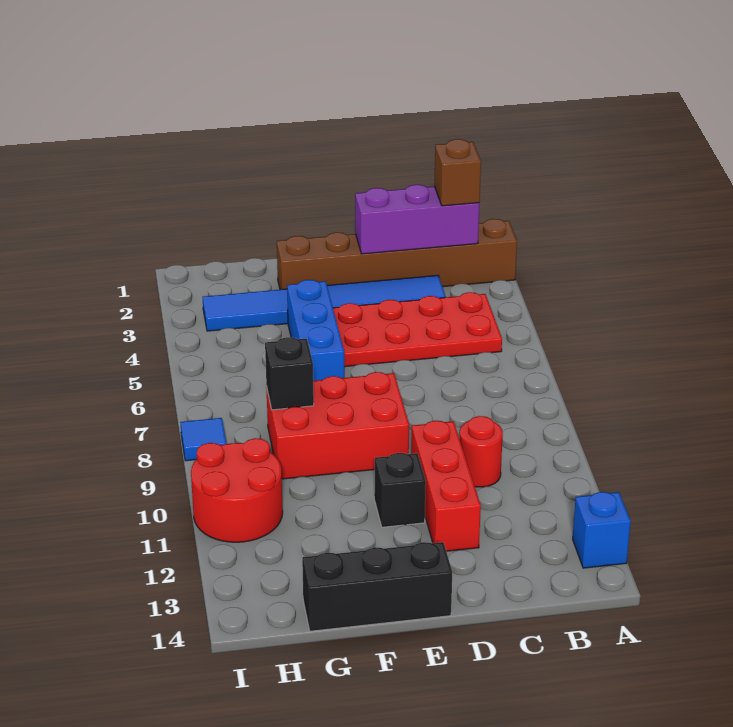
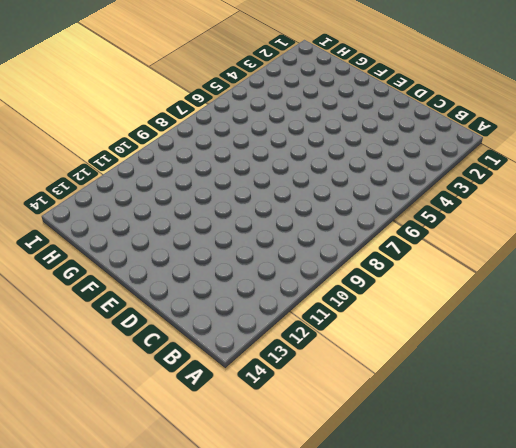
none -> brown 1x6 brick [277,219,517,290]
none -> blue 1x1 brick [573,492,631,568]
none -> red 2x4 plate [333,292,502,367]

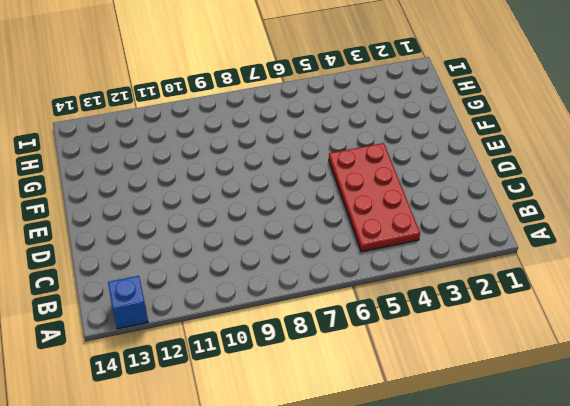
none -> brown 1x6 brick [277,219,517,290]
none -> blue 1x6 tile [203,275,446,331]
none -> red 1x1 round brick [460,416,503,487]

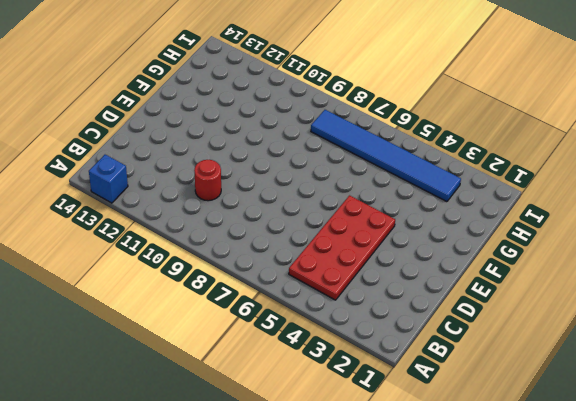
blue 1x6 tile [311,110,461,202] -> blue 1x6 tile turned to [203,275,446,331]
none -> brown 1x6 brick [277,219,517,290]
none -> red 1x3 brick [411,421,481,551]
none -> red 2x3 brick [266,372,409,479]

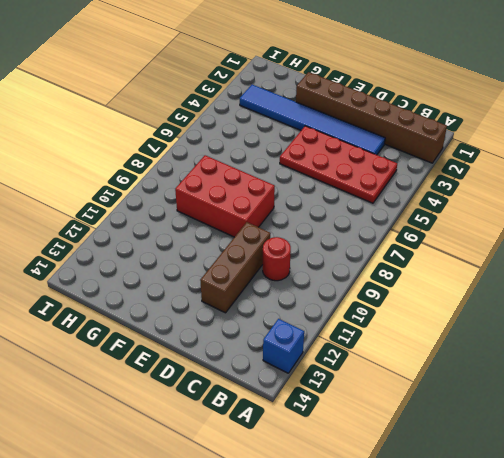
brown 1x3 brick [200,222,271,313] -> red 1x3 brick [411,421,481,551]
none -> black 1x1 brick [374,453,426,527]
none -> black 1x3 brick [302,542,452,631]
none -> blue 1x3 brick [287,280,344,381]

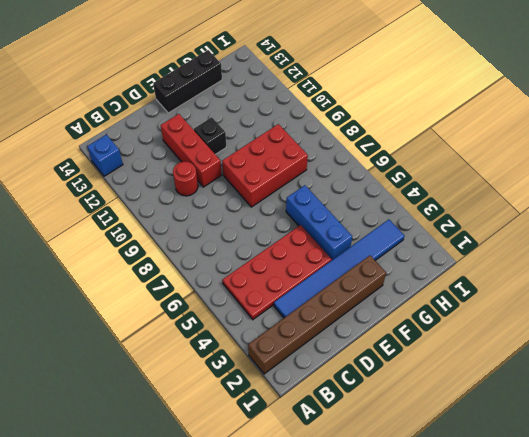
none -> red 2x2 round brick [191,438,283,542]
none -> blue 1x1 tile [181,418,226,461]
none -> purple 1x3 brick [355,185,480,254]

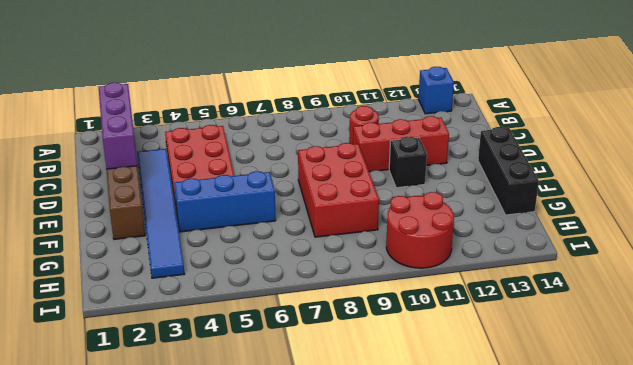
none -> blue 1x1 tile [181,418,226,461]
none -> black 1x1 brick [265,337,314,410]
none -> brown 1x1 brick [434,139,481,206]

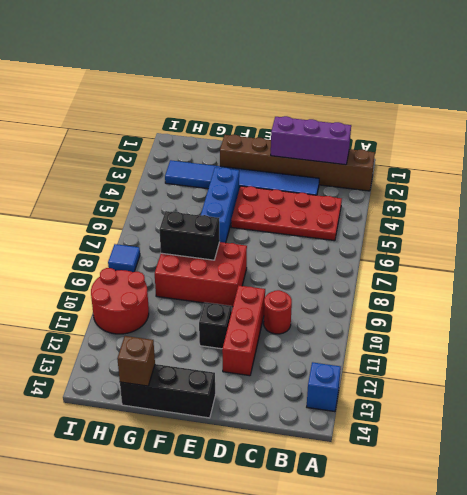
black 1x2 brick [159,211,220,260] -> black 1x1 brick [265,337,314,410]
brown 1x1 brick [117,336,155,386] -> brown 1x1 brick moved to [434,139,481,206]

